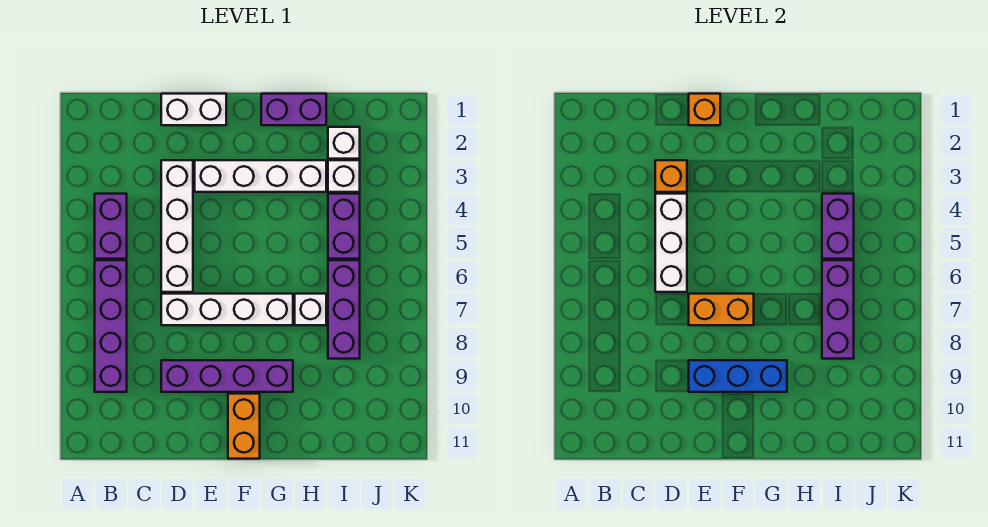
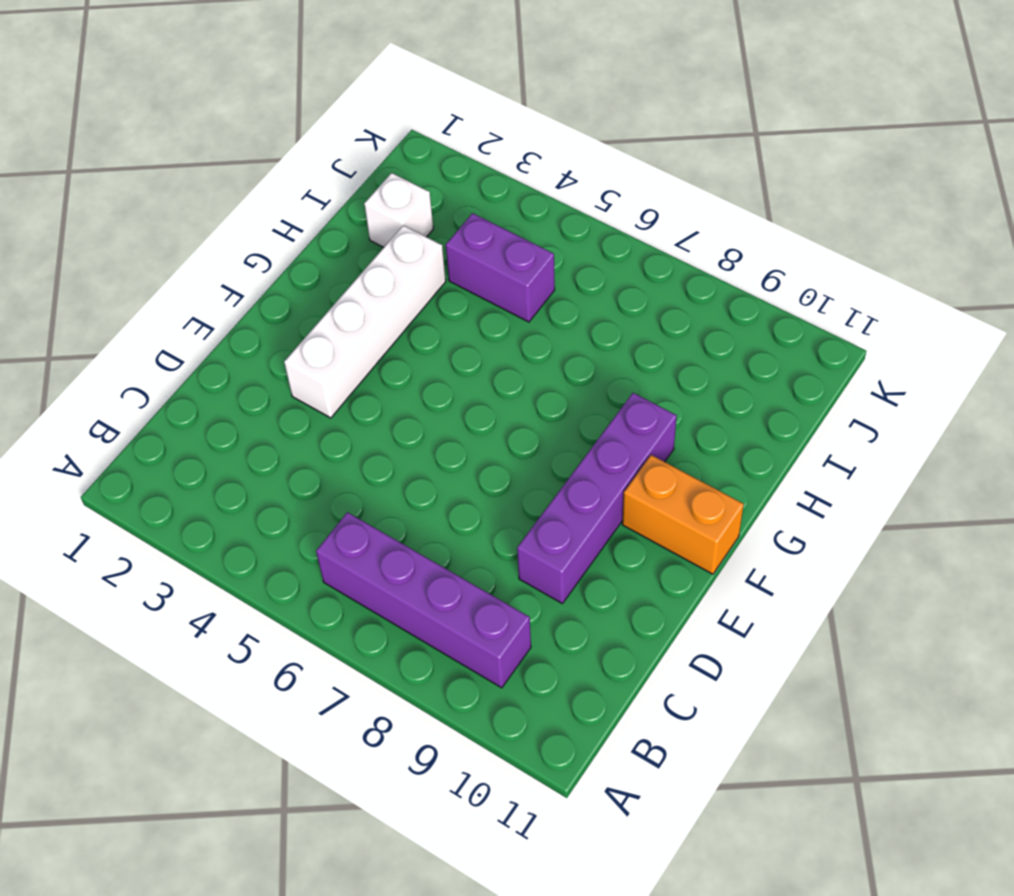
none -> purple 1x2 brick [95,194,127,259]
none -> white 1x2 brick [161,94,226,125]
none -> white 1x4 brick [161,160,193,292]

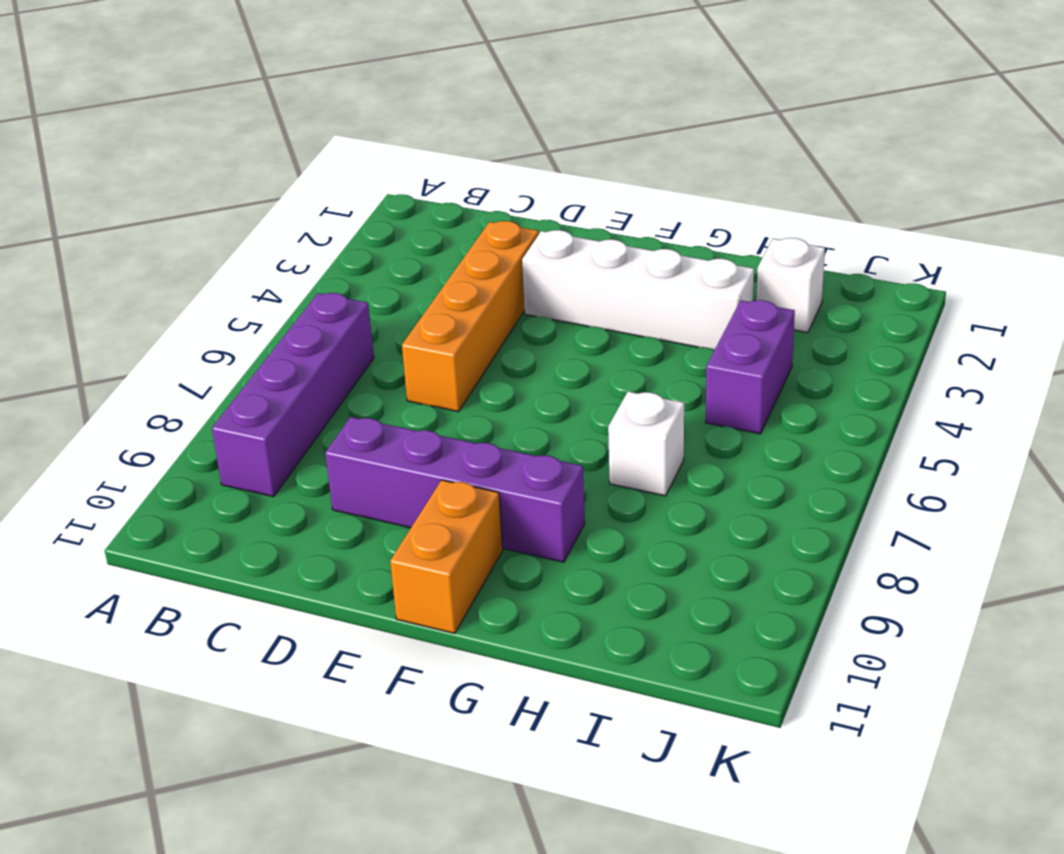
orange 1x4 brick [402,221,539,412] -> white 1x4 brick [161,160,193,292]
none -> purple 1x2 brick [95,194,127,259]
none -> white 1x2 brick [161,94,226,125]
none -> white 1x4 brick [161,294,293,325]

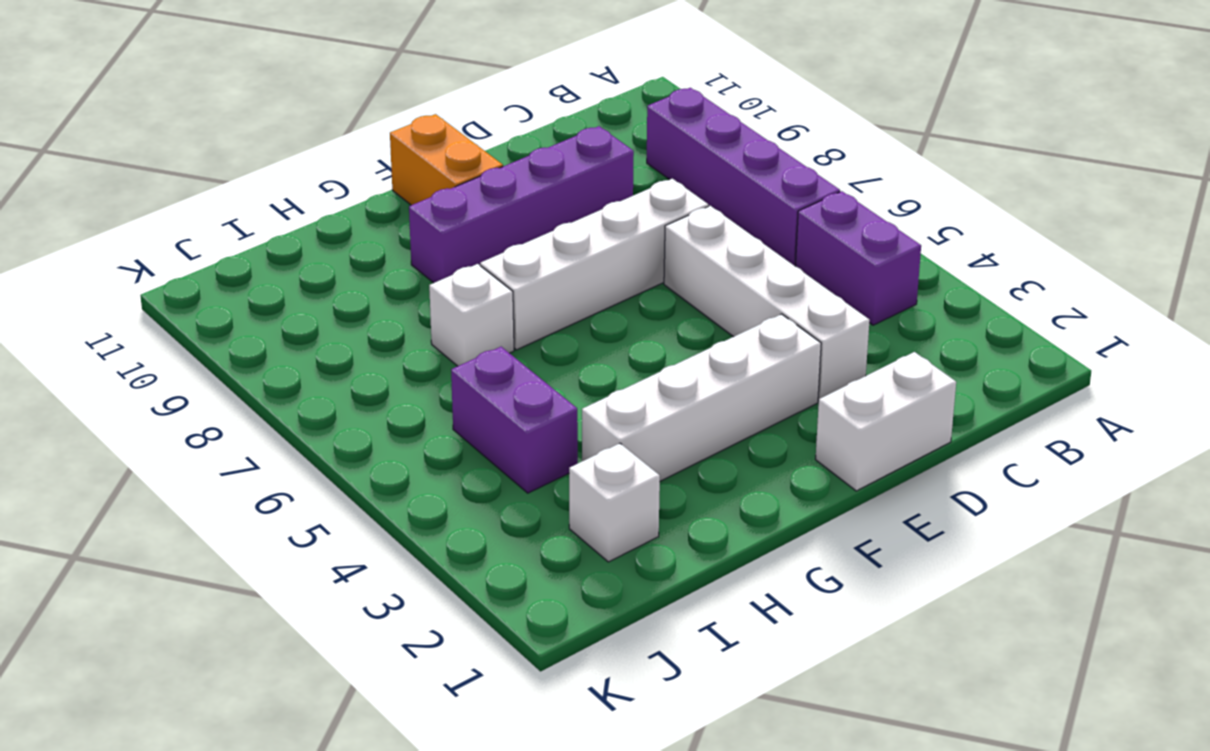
none -> purple 1x2 brick [261,94,326,125]
none -> white 1x1 brick [328,160,360,192]
none -> purple 1x3 brick [328,260,360,359]

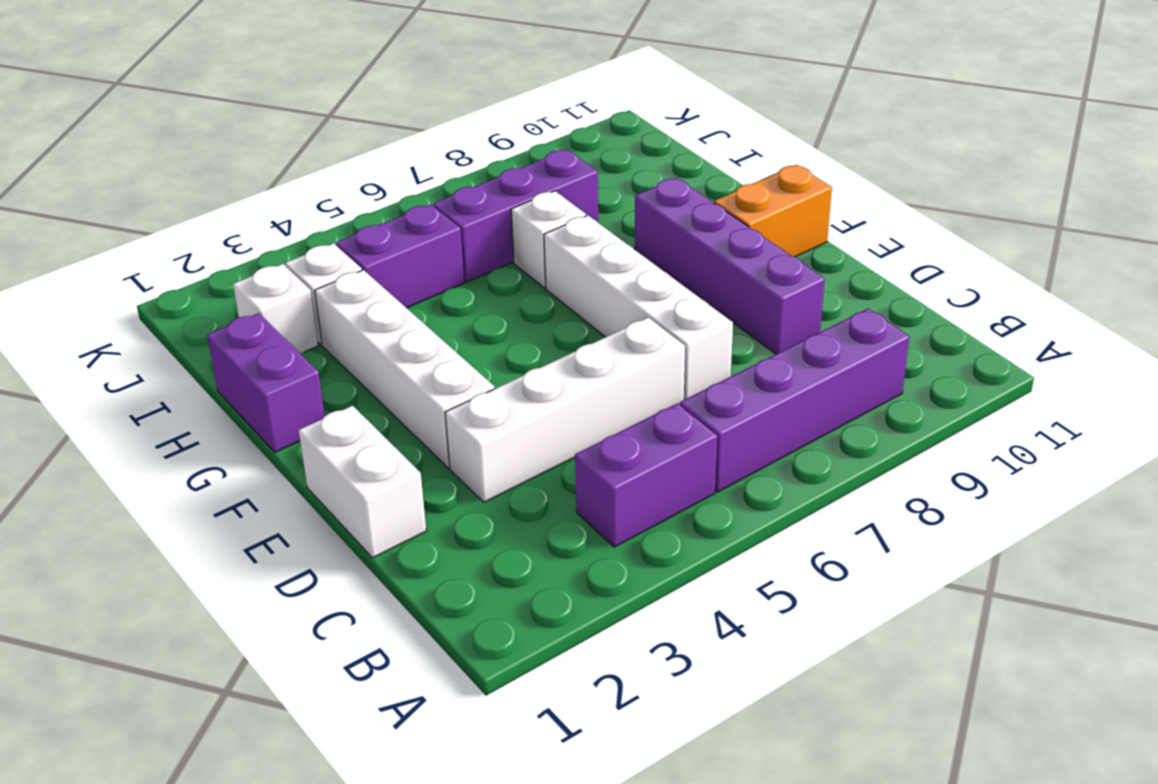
none -> orange 1x1 brick [655,160,687,192]
none -> white 1x3 brick [655,194,687,292]
none -> orange 1x1 brick [689,94,720,125]

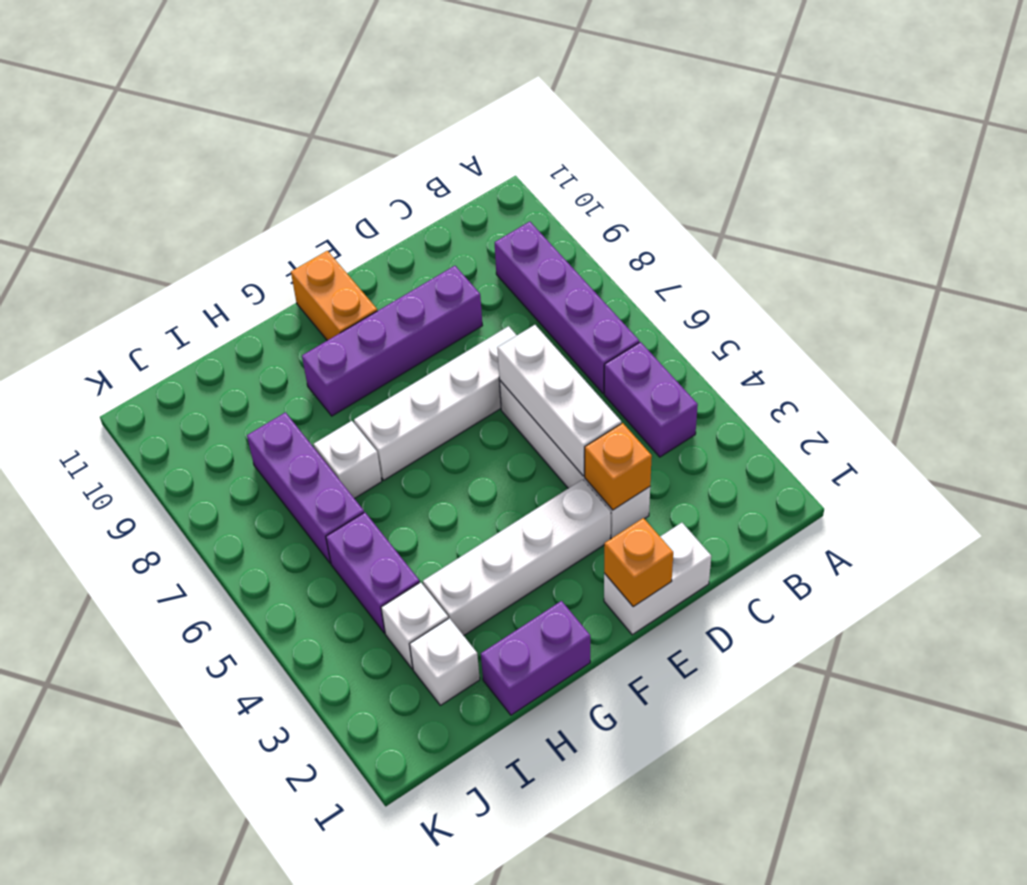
none -> orange 1x2 brick [689,294,754,325]
none -> blue 1x3 brick [689,360,787,392]
none -> purple 1x2 brick [822,194,854,259]

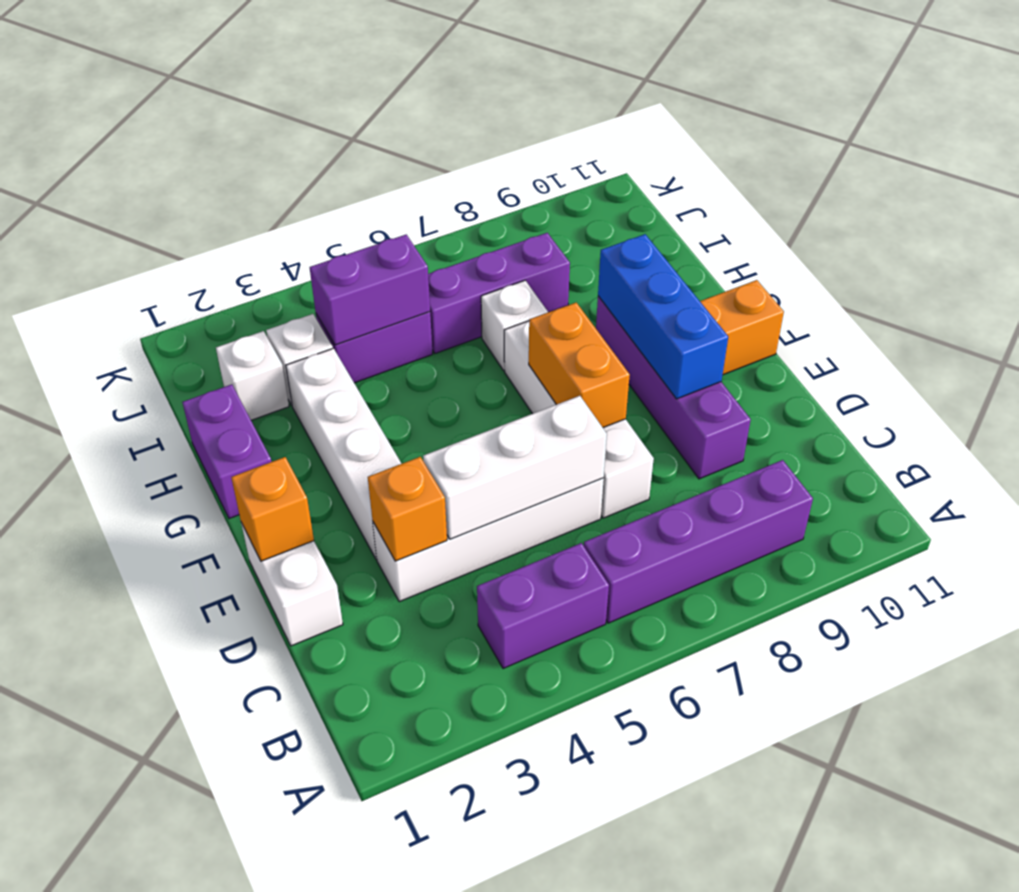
none -> purple 1x3 brick [822,260,854,359]

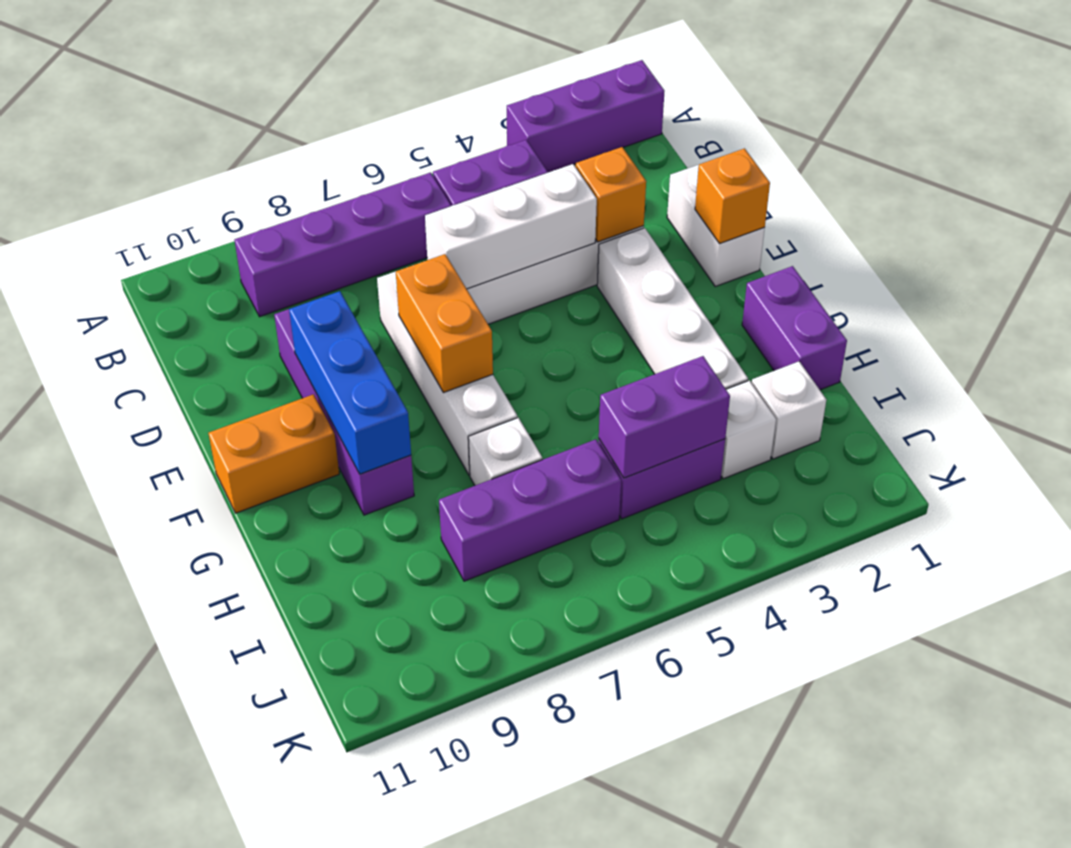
purple 1x3 brick [507,60,664,172] -> purple 1x3 brick moved to [822,260,854,359]

